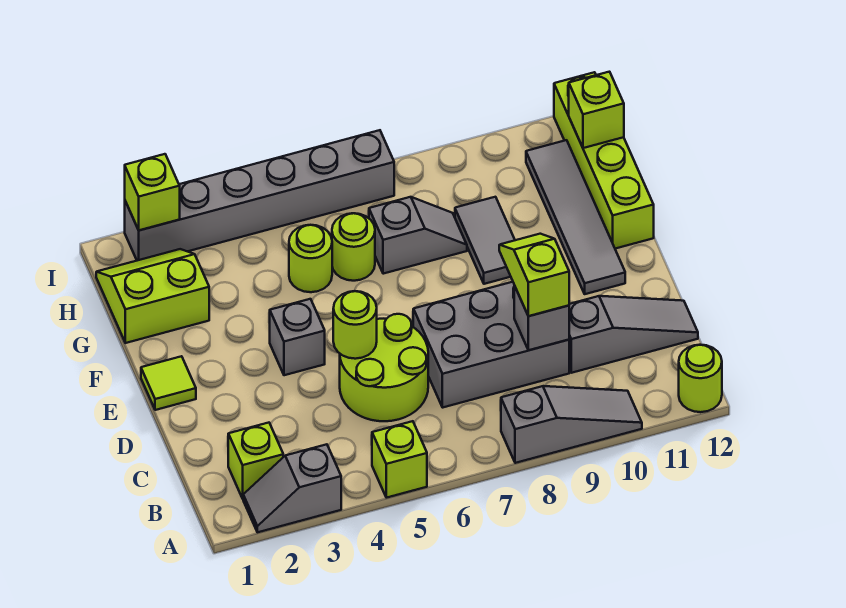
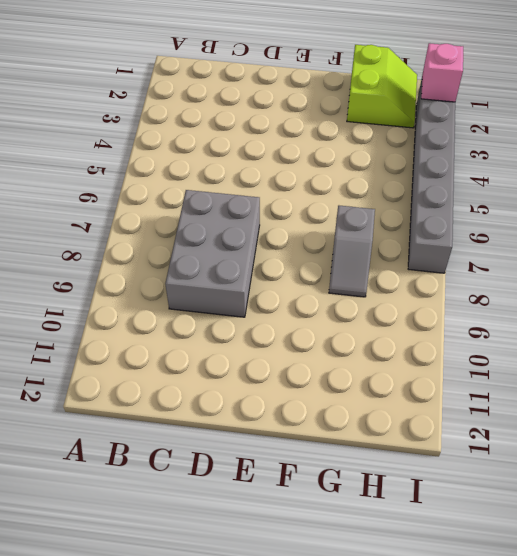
pink 1x1 brick [421,43,463,102] -> lime 1x1 brick [125,154,180,230]
none -> grey 1x2 slope [243,444,341,532]
none -> lime 1x1 brick [372,421,427,498]
none -> grey 1x3 slope [501,386,642,463]

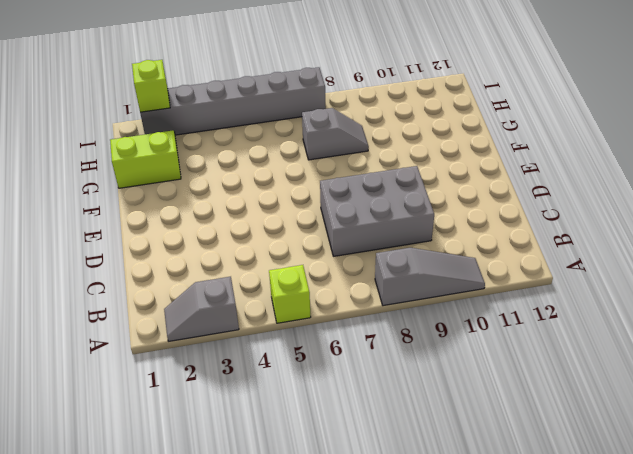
none -> lime 1x1 round brick [679,345,722,412]
none -> lime 1x1 brick [228,423,283,499]
none -> lime 2x2 round brick [340,314,428,421]

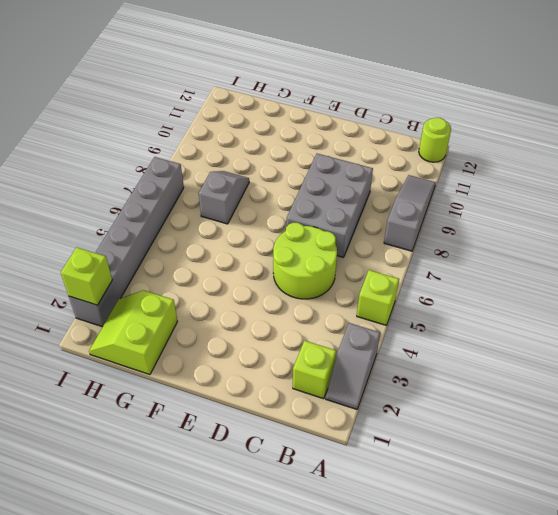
none -> grey 1x3 slope [569,296,698,373]
none -> lime 1x1 tile [141,356,196,410]
none -> grey 1x1 brick [270,299,325,375]

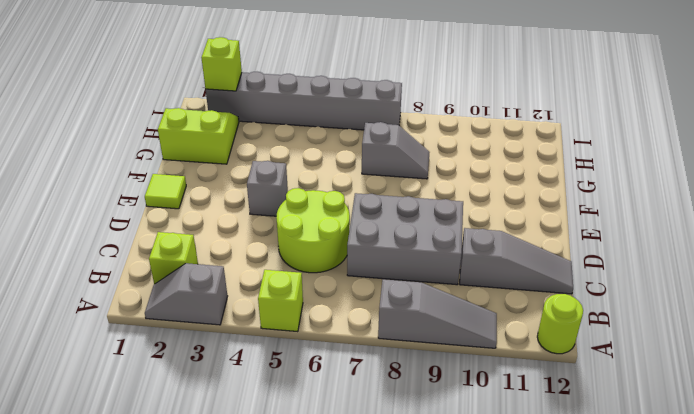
none -> grey 1x4 tile [526,140,625,294]
none -> grey 1x2 tile [455,197,515,284]
none -> lime 1x4 brick [554,72,654,249]

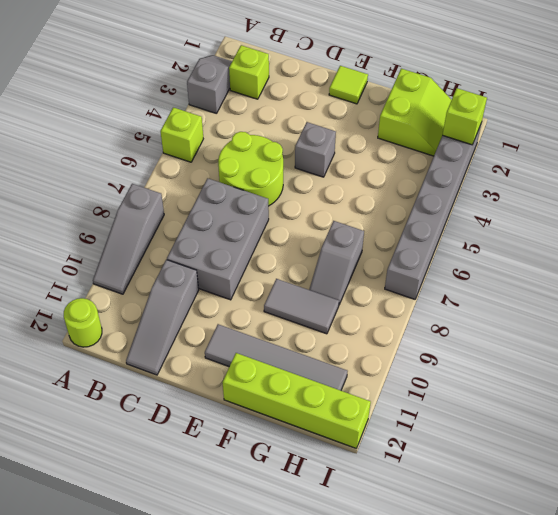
none -> lime 1x1 round brick [289,225,332,292]
none -> lime 1x1 round brick [332,213,375,281]
none -> grey 1x1 brick [514,286,569,350]

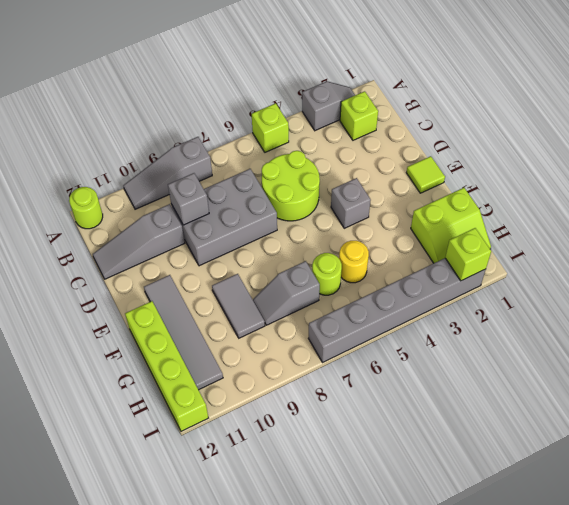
yellow 1x1 round brick [339,241,369,283] -> lime 1x1 round brick [289,225,332,292]
none -> lime 1x1 round brick [333,291,377,359]
none -> lime 1x1 brick [569,72,624,148]
none -> lime 1x2 slope [499,234,569,316]

